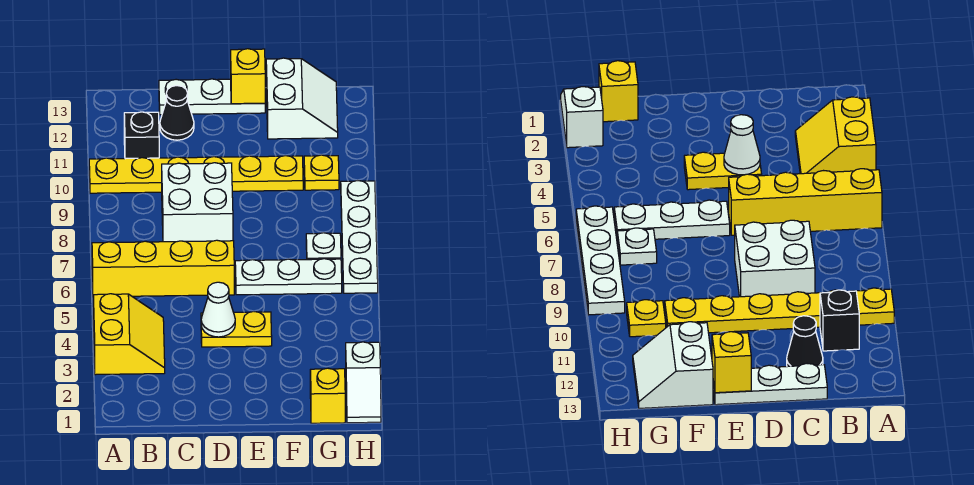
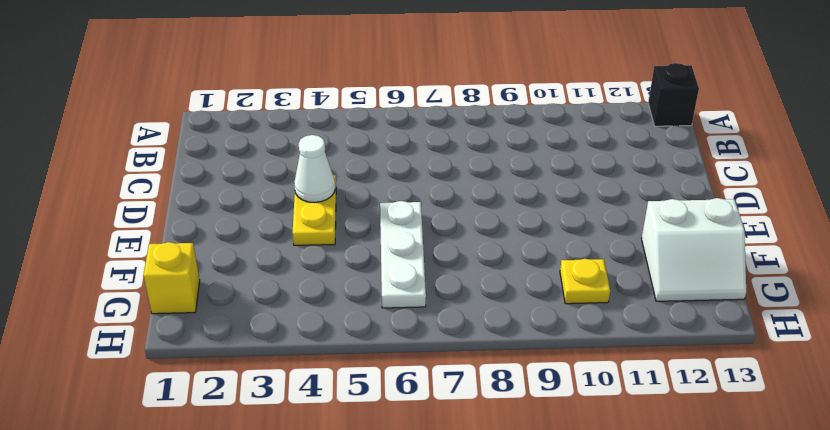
black 1x1 brick [648,63,699,126] -> black 1x1 brick moved to [124,112,159,159]
none -> yellow 2x2 slope [93,294,165,375]
none -> yellow 1x4 brick [92,240,234,296]
none -> yellow 1x6 plate [89,156,303,193]

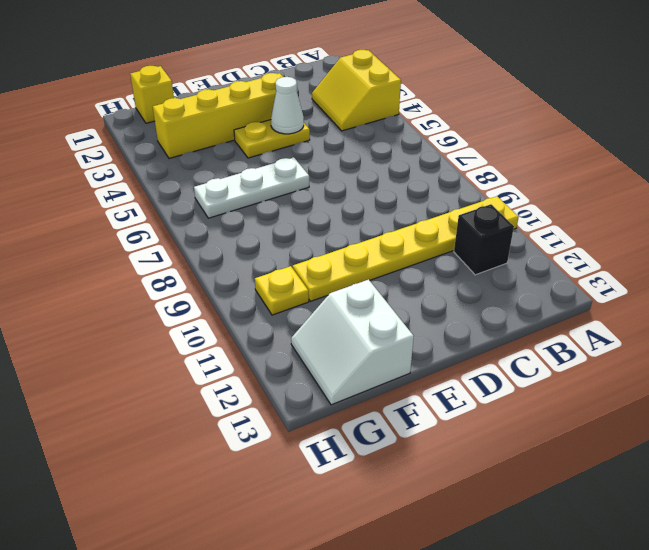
yellow 1x4 brick [153,73,283,158] -> yellow 1x4 brick moved to [92,240,234,296]
none -> white 2x2 brick [162,163,233,242]
none -> black 1x1 cone [160,86,194,140]
none -> white 1x3 plate [159,79,265,115]

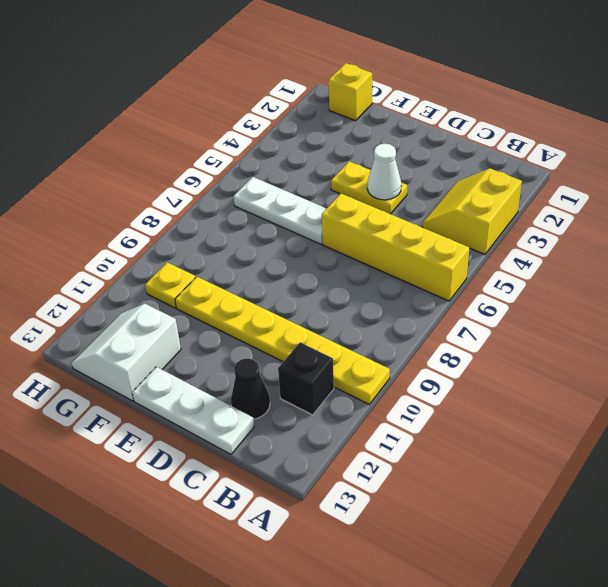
none -> white 2x2 brick [162,163,233,242]
none -> white 1x1 plate [306,233,341,260]
none -> white 1x2 slope [346,342,381,423]

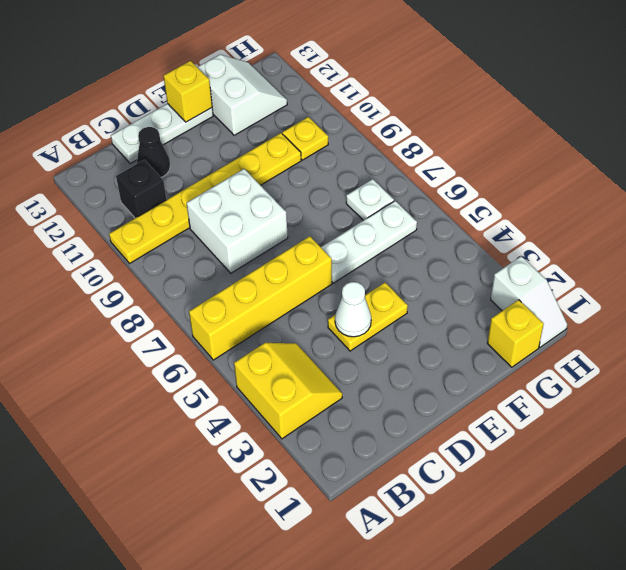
none -> white 1x4 plate [341,181,378,293]

